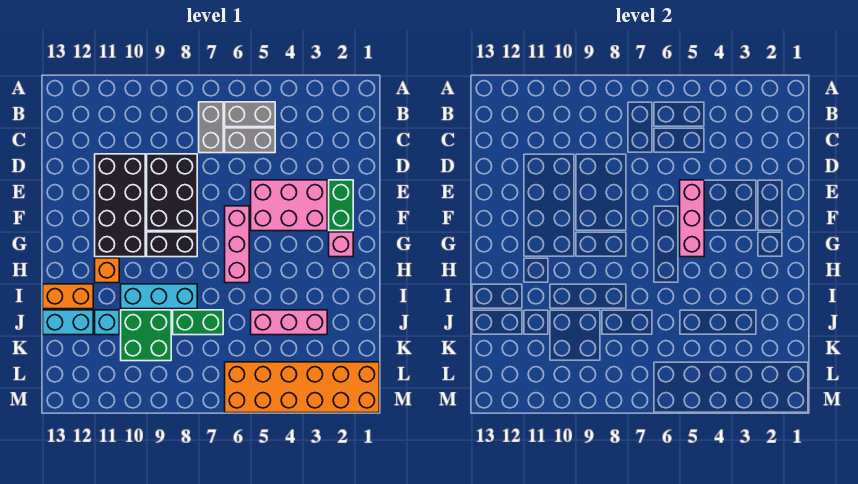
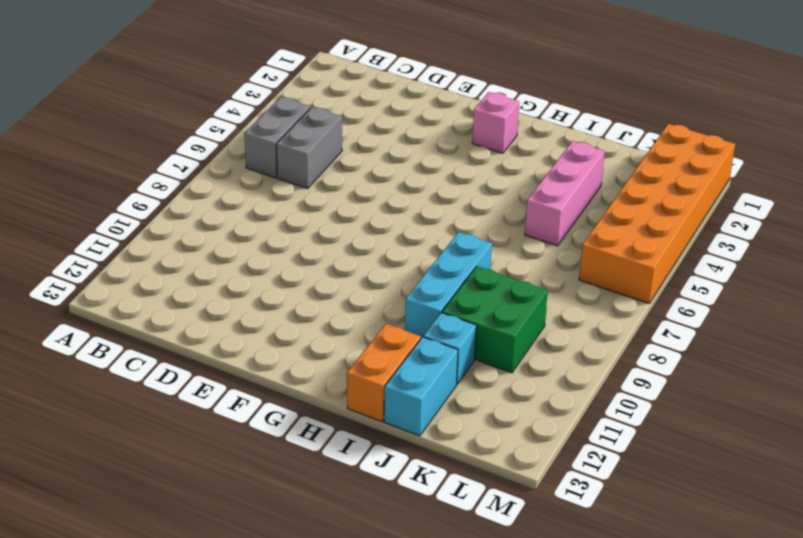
none -> grey 1x2 brick [199,102,223,153]
none -> black 2x3 brick [147,154,197,231]
none -> black 2x4 brick [95,154,145,257]

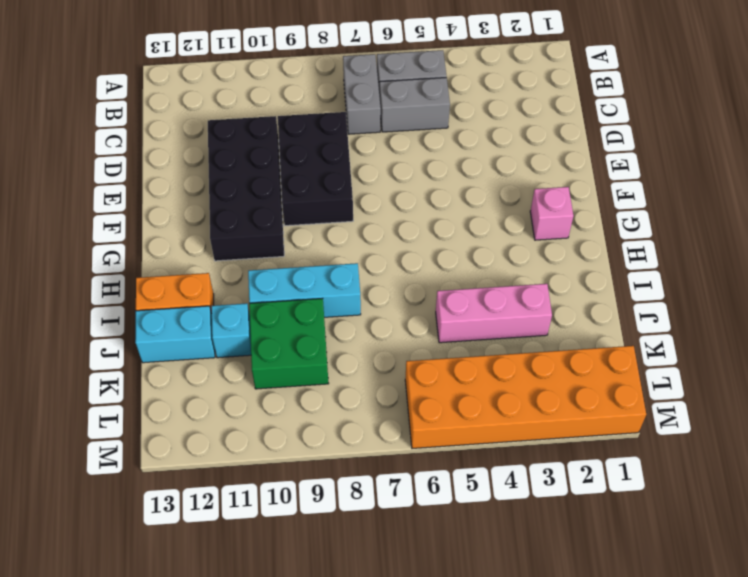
none -> green 1x2 brick [329,180,353,231]
none -> pink 2x3 brick [251,180,327,231]
none -> pink 1x3 brick [225,206,249,283]

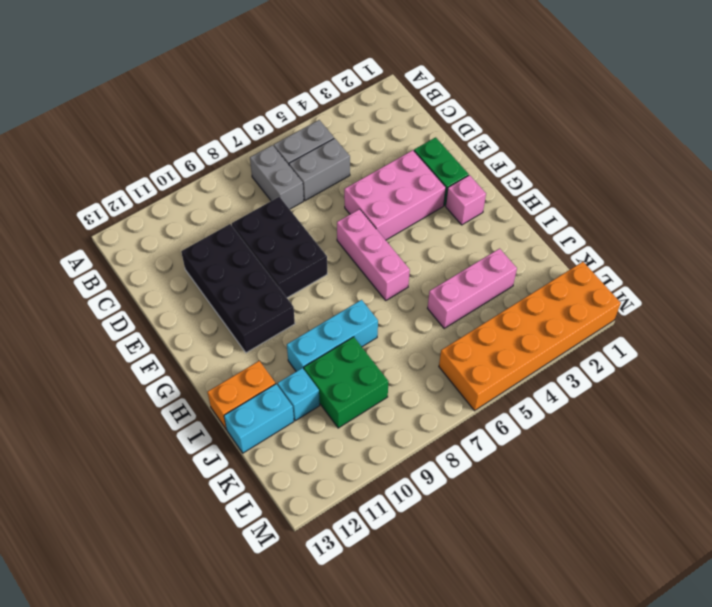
none -> black 1x2 brick [147,232,197,257]
none -> orange 1x1 brick [95,258,119,283]
none -> green 1x2 brick [173,310,223,335]

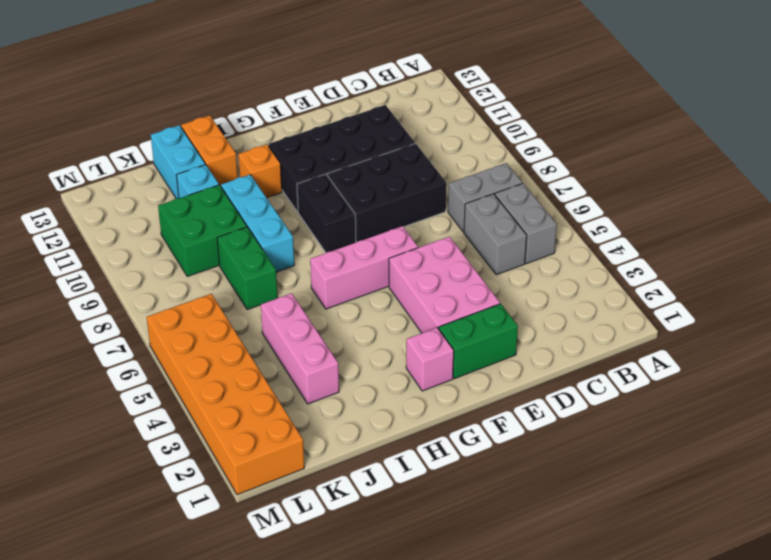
none -> pink 1x3 brick [680,180,704,257]

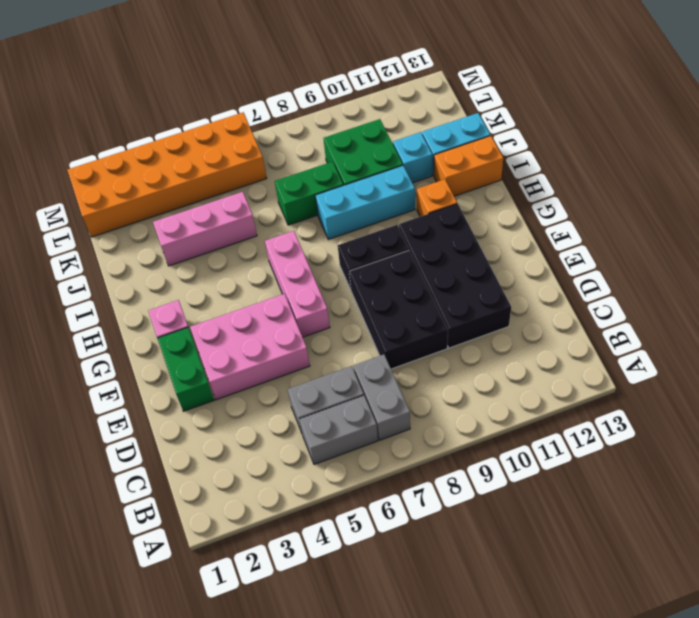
none -> pink 1x3 brick [680,180,704,257]

